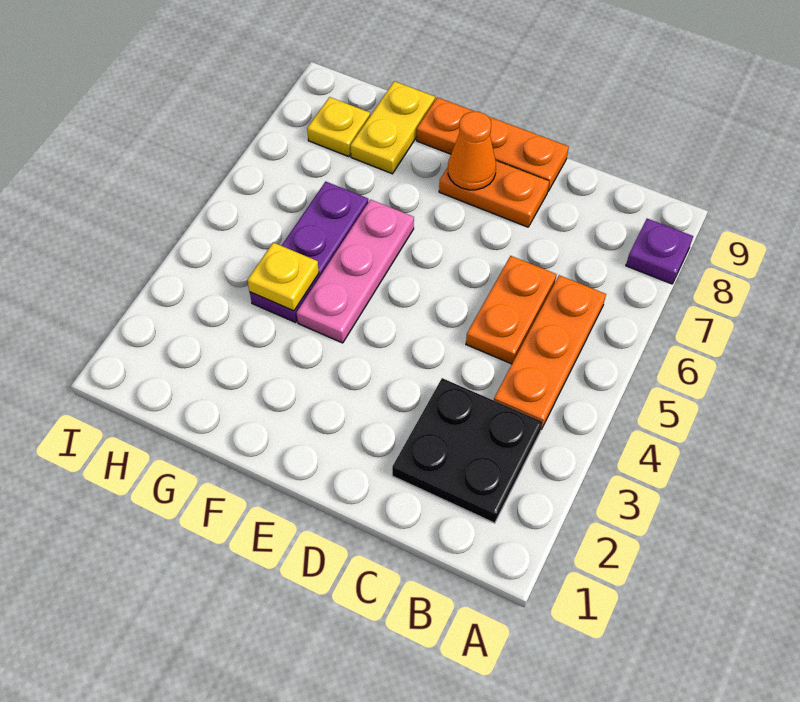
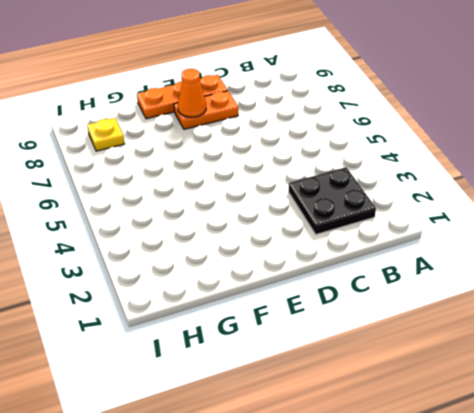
none -> purple 1x1 plate [626,219,693,284]
none -> orange 1x3 plate [494,275,606,429]
none -> orange 1x2 plate [466,256,557,364]

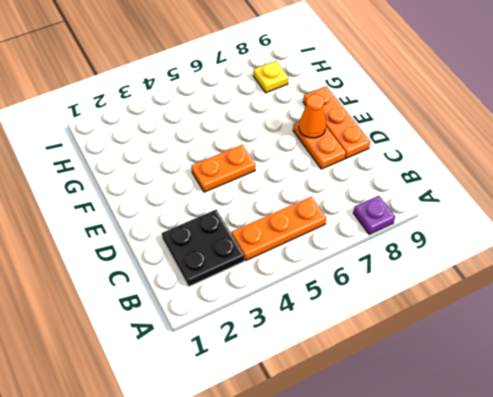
orange 1x2 plate [191,145,255,192] -> orange 1x2 plate moved to [466,256,557,364]
none -> pink 1x3 plate [297,200,414,343]
none -> purple 1x3 plate [250,182,368,322]
none -> yellow 1x2 plate [350,81,435,174]

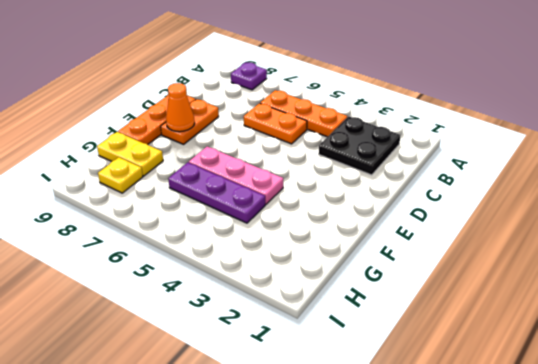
none -> yellow 1x1 plate [247,243,319,311]

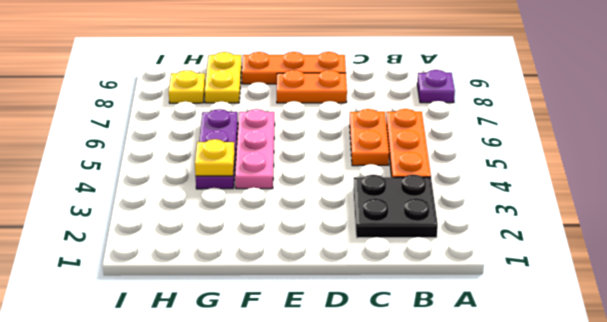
none -> orange 1x1 cone [448,111,496,190]

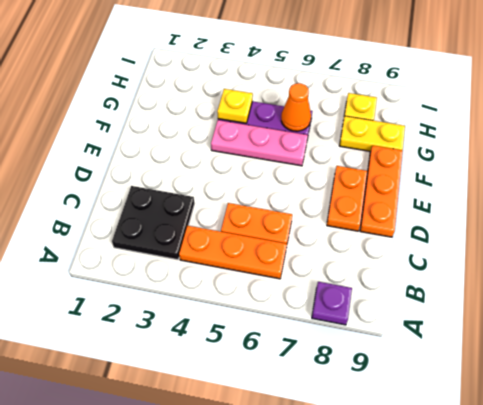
orange 1x1 cone [281,83,311,131] -> orange 1x1 cone moved to [448,111,496,190]

